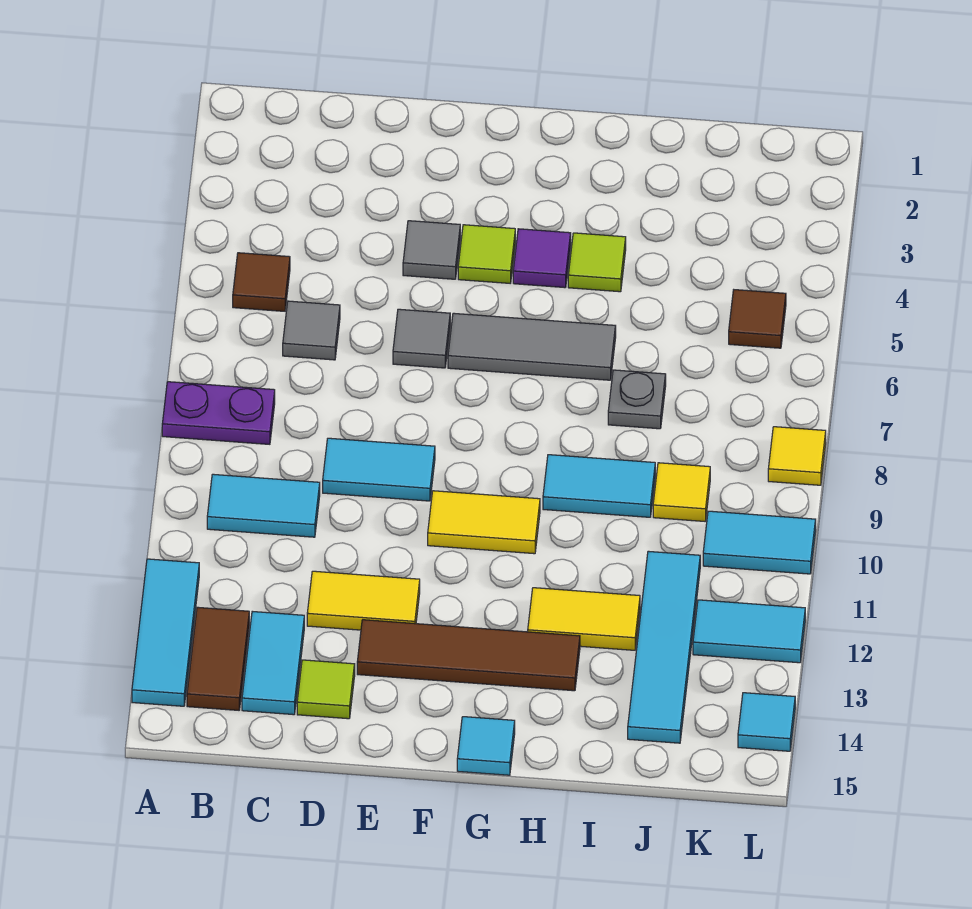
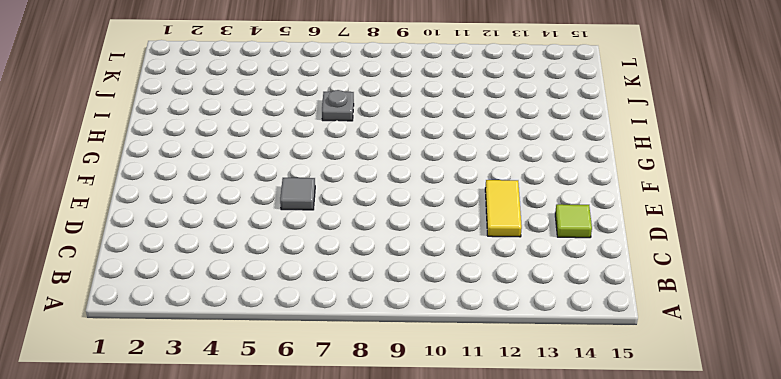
none -> purple 1x2 plate [162,382,275,444]
none -> cyan 1x3 tile [132,559,199,706]
none -> brown 1x1 tile [233,253,290,311]

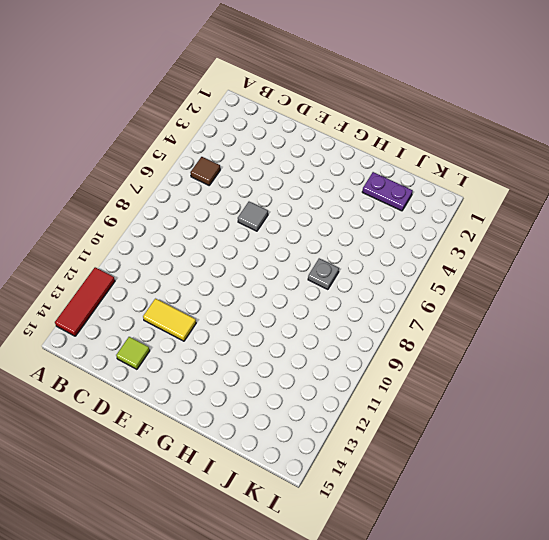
red 1x3 tile [55,267,115,336] -> cyan 1x3 tile [132,559,199,706]
purple 1x2 plate [362,172,413,211] -> purple 1x2 plate moved to [162,382,275,444]
none -> cyan 1x2 tile [207,474,320,537]
none -> brown 1x2 tile [187,607,249,710]
none -> grey 1x1 tile [283,301,340,360]

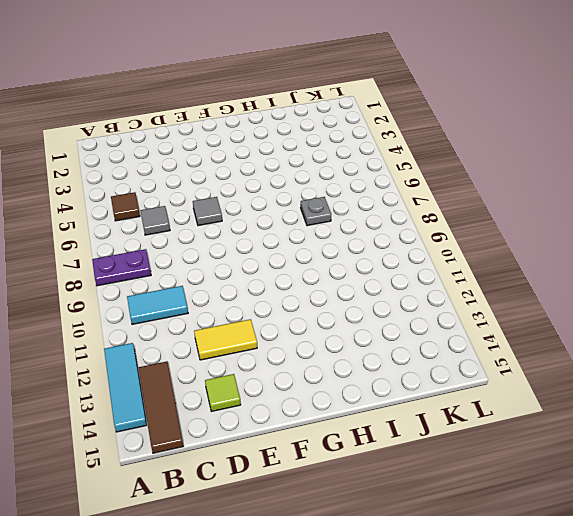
brown 1x3 tile [139,361,184,453] -> brown 1x2 tile [187,607,249,710]
none -> cyan 1x2 tile [242,611,304,715]
none -> cyan 1x2 tile [323,438,435,501]
none -> grey 1x1 tile [403,221,460,279]

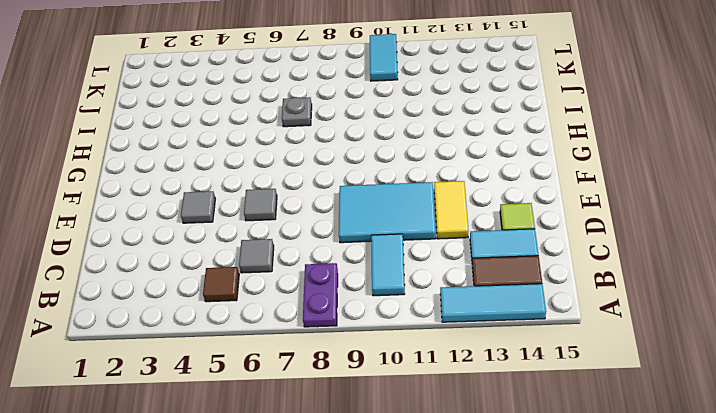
cyan 2x3 tile [339,182,436,243] -> cyan 1x2 tile [323,438,435,501]
none -> brown 1x4 tile [357,620,580,691]
none -> lime 1x1 tile [458,225,515,283]
none -> grey 1x3 tile [448,313,616,380]

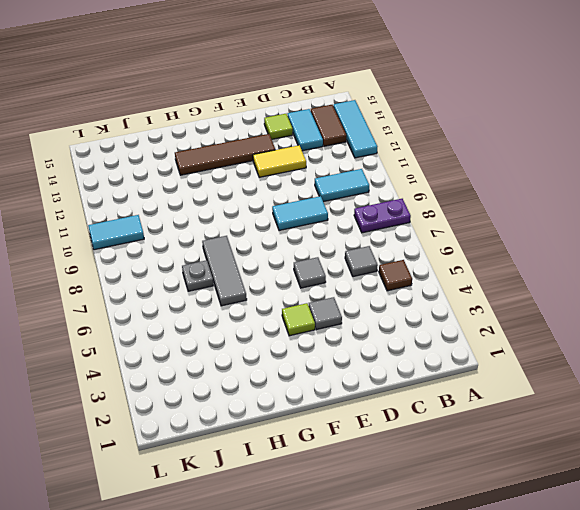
grey 1x3 tile [202,236,247,306] -> grey 1x3 tile turned to [448,313,616,380]
none -> yellow 1x2 tile [428,491,540,554]
none -> purple 1x1 tile [513,229,571,288]
none -> cyan 1x1 tile [457,717,515,775]

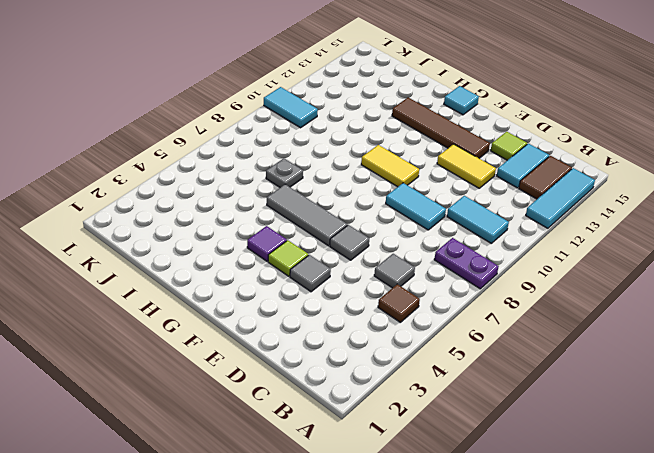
none -> lime 1x1 tile [568,233,626,292]
none -> cyan 1x2 tile [543,455,655,517]
none -> yellow 1x2 tile [528,588,640,650]

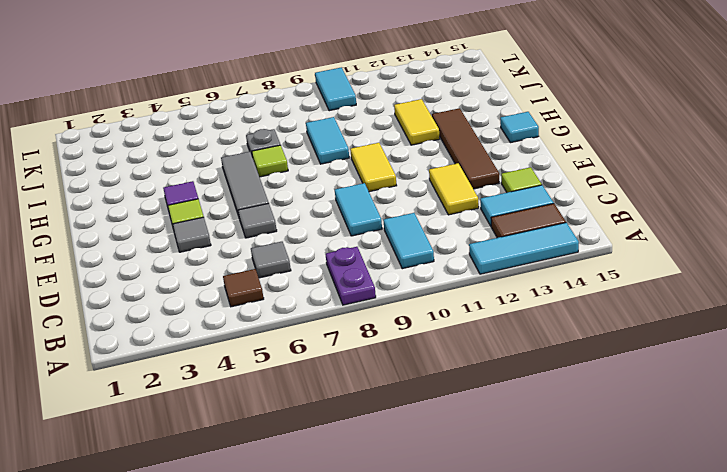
lime 1x1 tile [252,145,288,177] -> lime 1x1 tile moved to [568,233,626,292]
none -> yellow 1x1 tile [653,463,710,521]
none -> cyan 1x4 tile [628,551,700,743]
none -> brown 1x1 tile [729,290,786,348]

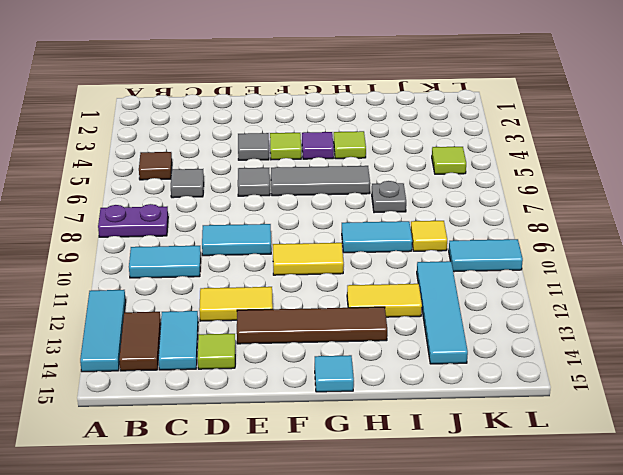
lime 1x1 tile [432,147,466,174] -> brown 1x1 tile [729,290,786,348]
none -> cyan 1x2 tile [693,600,805,663]
none -> yellow 1x1 tile [768,427,826,485]
none -> cyan 1x1 tile [738,693,795,751]

